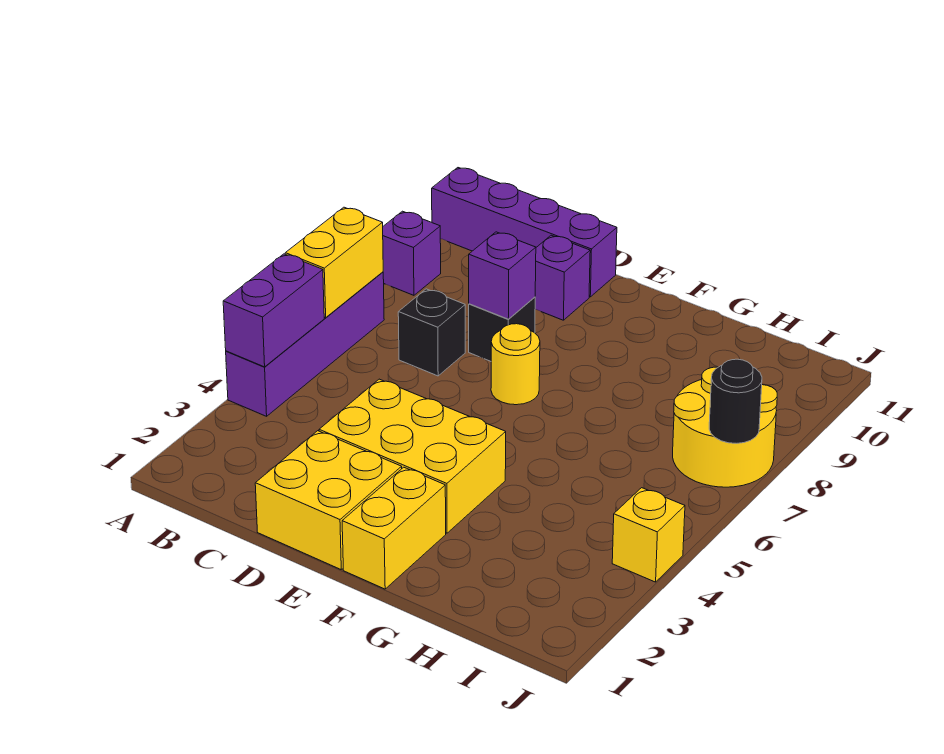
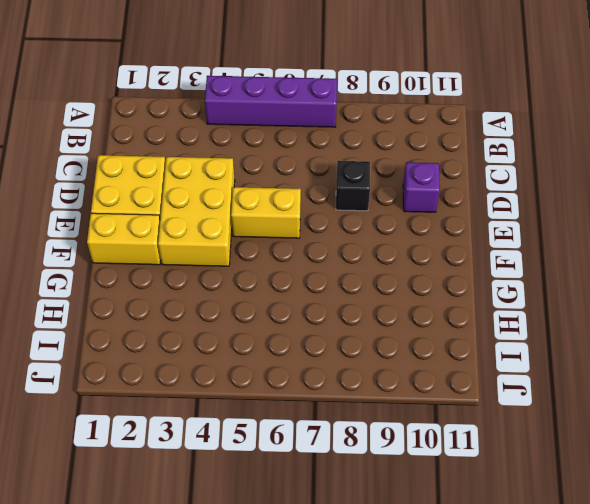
yellow 1x2 brick [231,187,301,238] -> yellow 1x2 brick moved to [285,207,383,318]
none -> purple 1x1 brick [383,211,441,295]
none -> purple 1x4 brick [432,168,617,297]
none -> black 1x1 brick [398,289,465,376]

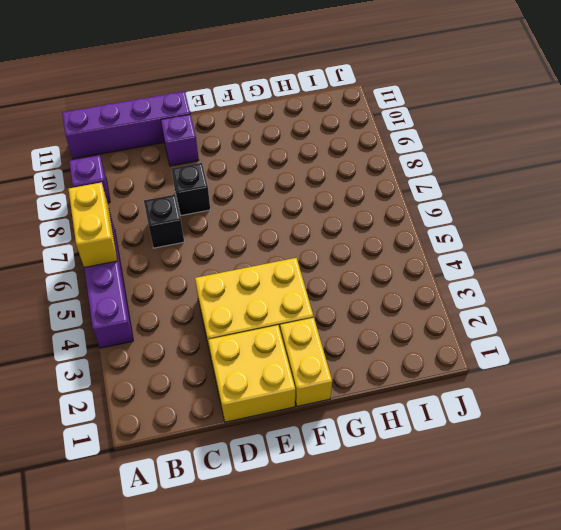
none -> yellow 1x1 round brick [491,324,540,405]
none -> yellow 2x2 round brick [673,367,777,487]
none -> yellow 1x1 brick [612,488,685,582]

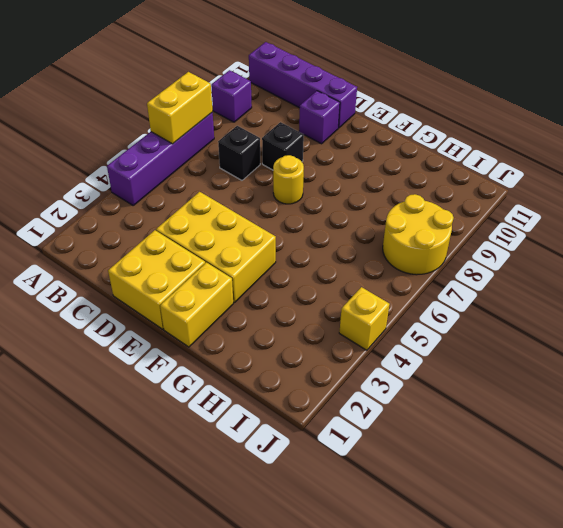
none -> purple 1x2 brick [223,254,324,367]
none -> purple 1x1 brick [469,232,536,319]
none -> black 1x1 round brick [709,359,762,443]

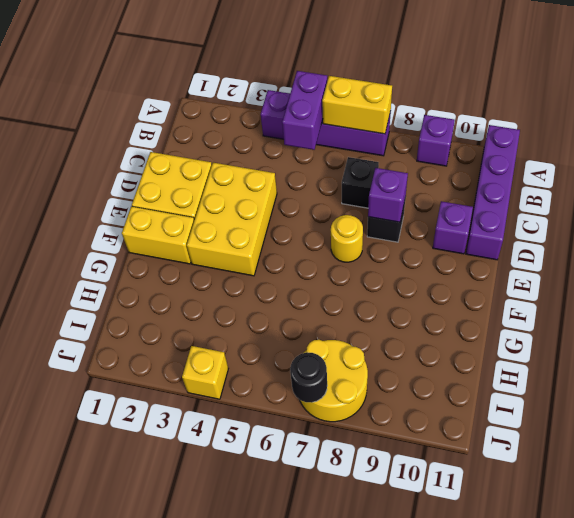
purple 1x2 brick [282,71,328,150] -> purple 1x2 brick turned to [223,254,324,367]

